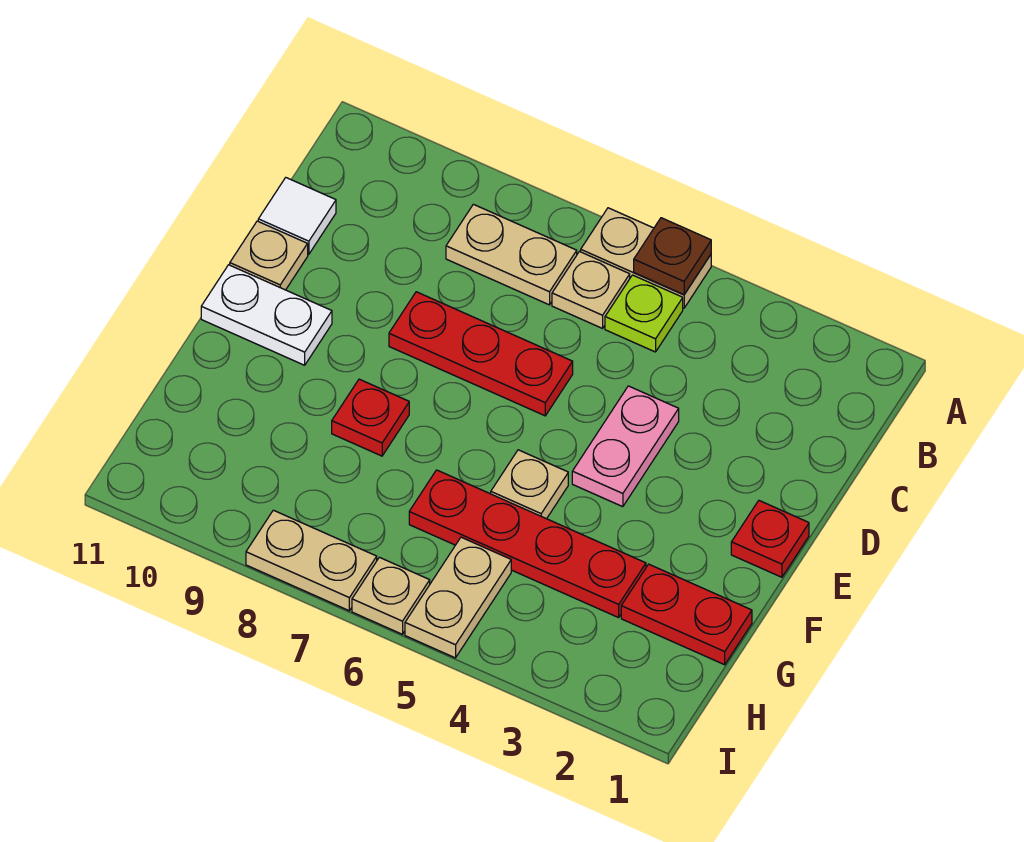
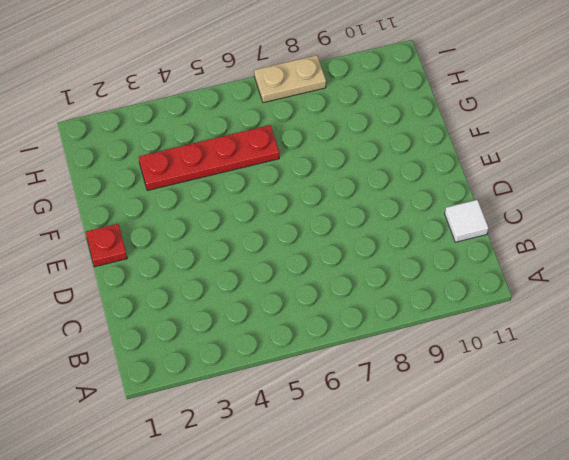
none -> tan 1x2 plate [581,208,711,308]
none -> lime 1x1 plate [605,275,683,352]
none -> tan 1x1 plate [552,252,630,328]

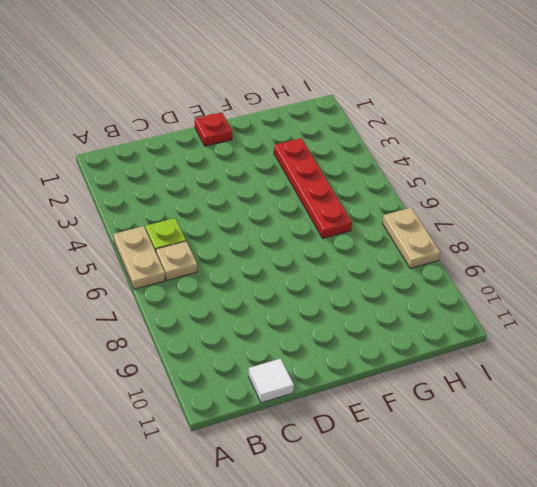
none -> tan 1x2 plate [446,204,577,305]
none -> pink 1x2 plate [572,386,679,507]
none -> red 1x3 plate [389,292,573,416]

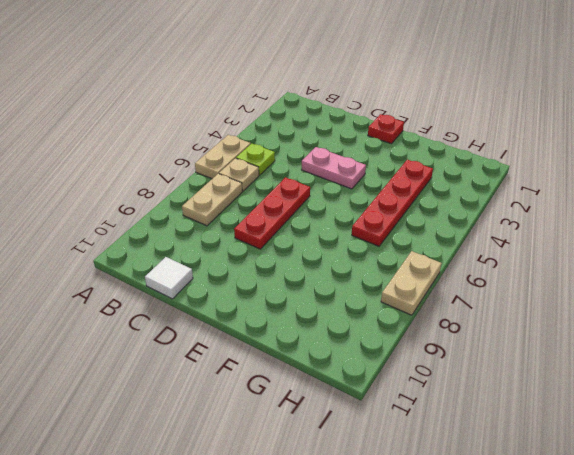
none -> tan 1x1 plate [230,221,308,290]
none -> white 1x2 plate [201,265,332,365]
none -> tan 1x1 plate [491,450,568,519]

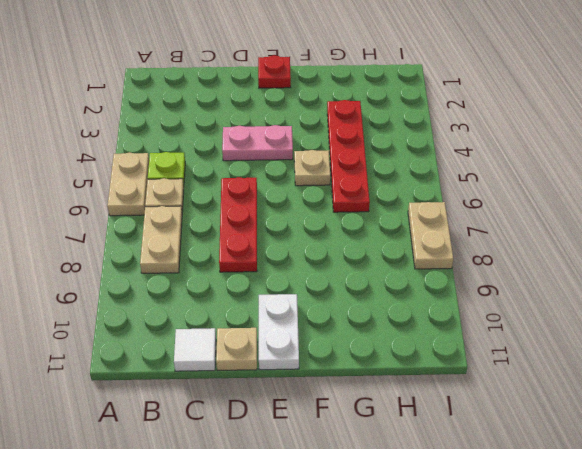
none -> red 1x1 plate [332,379,409,456]
none -> red 1x2 plate [621,564,752,665]
none -> tan 1x2 plate [405,537,511,658]

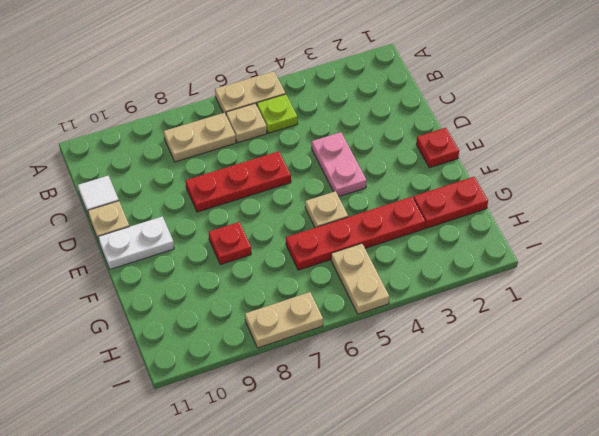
none -> tan 1x1 plate [352,557,430,634]
none -> brown 1x1 plate [634,218,711,295]

